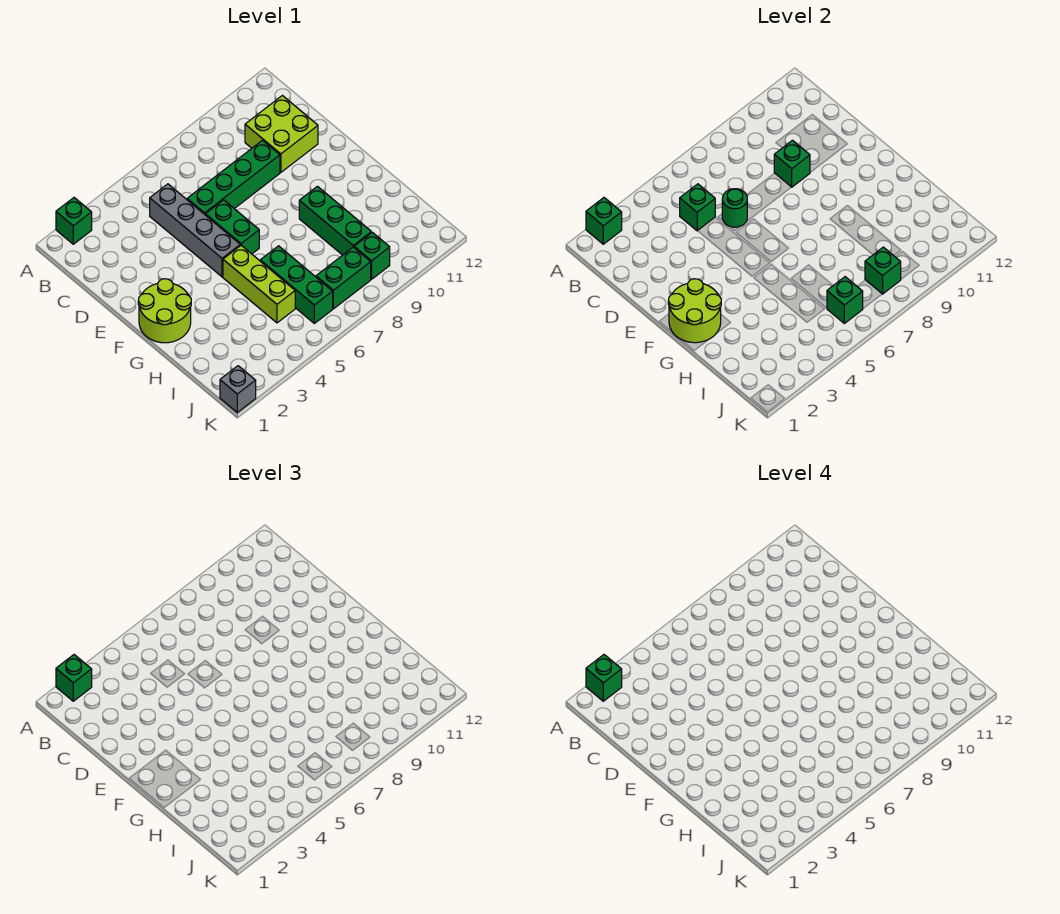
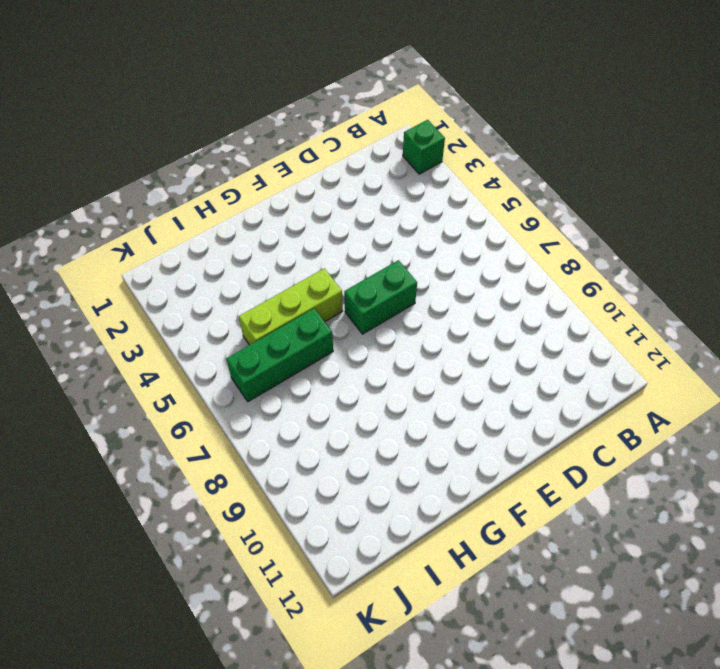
none -> grey 1x4 brick [150,184,240,277]
none -> lime 2x2 brick [245,96,318,172]
none -> green 1x4 brick [187,140,280,214]

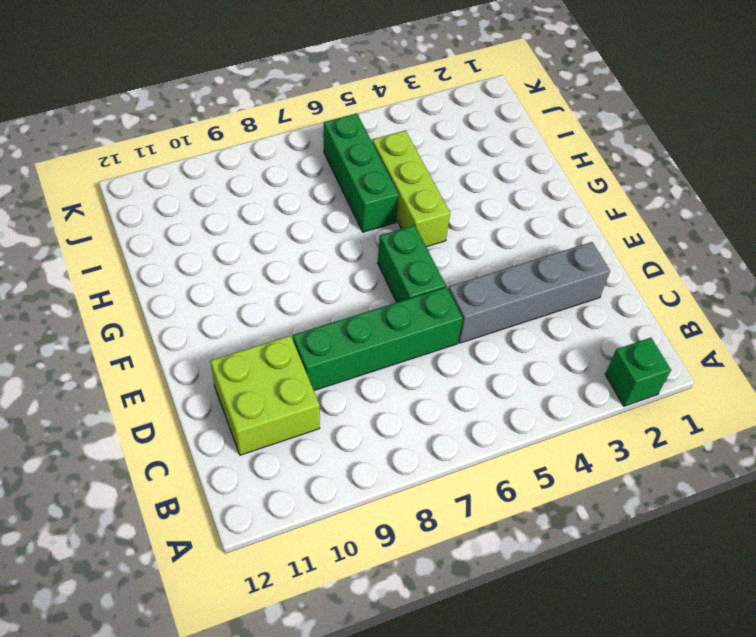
grey 1x4 brick [448,242,610,343] -> grey 1x4 brick turned to [150,184,240,277]
none -> lime 2x2 round brick [138,279,191,343]
none -> green 1x3 brick [299,186,371,255]
none -> green 1x2 brick [316,247,371,309]

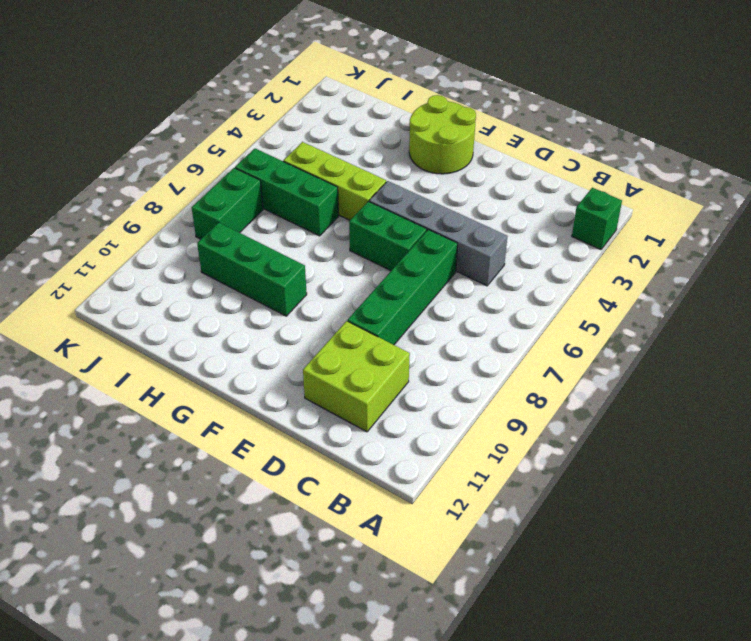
none -> green 1x1 brick [354,232,390,279]
none -> grey 1x1 brick [220,366,256,412]
none -> green 1x1 brick [586,198,622,244]

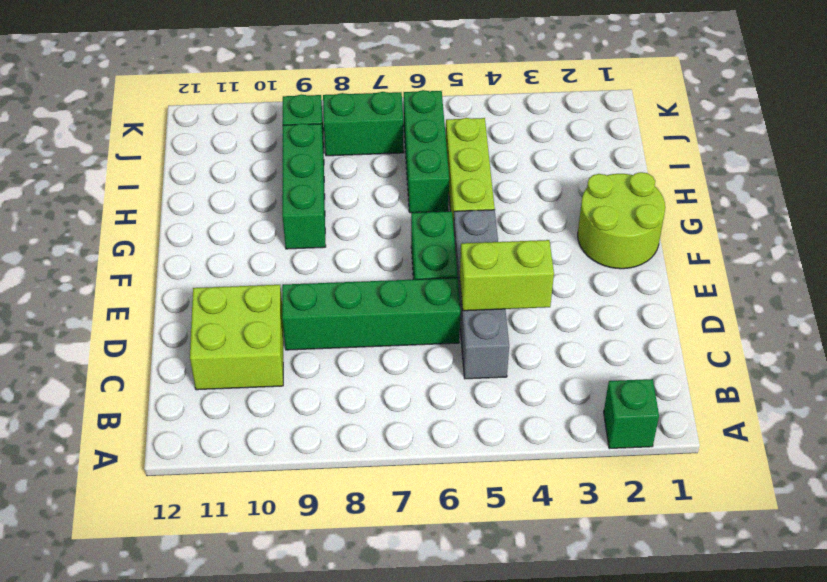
lime 1x2 brick [460,240,554,311] -> none
none -> grey 1x1 brick [220,366,256,412]
none -> green 1x1 brick [586,198,622,244]
none -> green 1x1 brick [680,184,715,231]

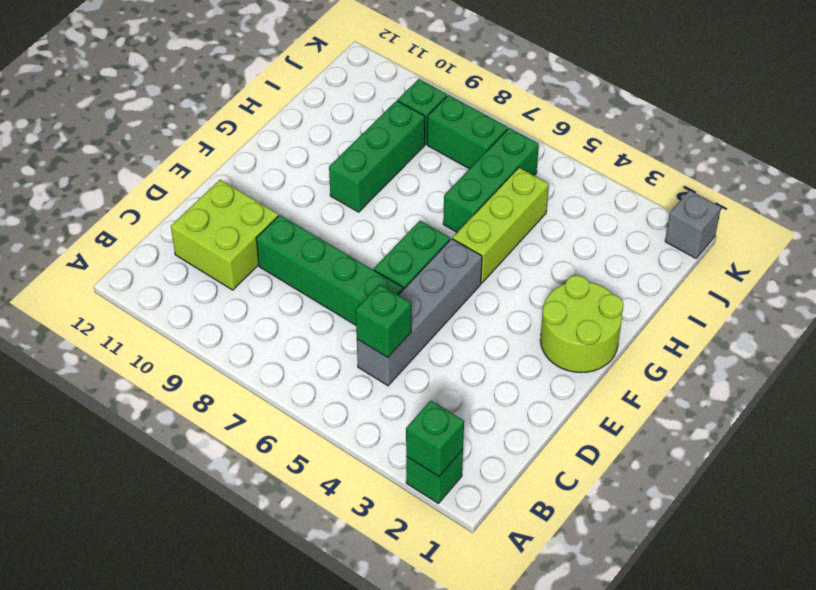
none -> green 1x1 round brick [722,189,747,227]
none -> green 1x1 brick [774,140,810,187]
none -> lime 2x2 round brick [668,279,721,343]

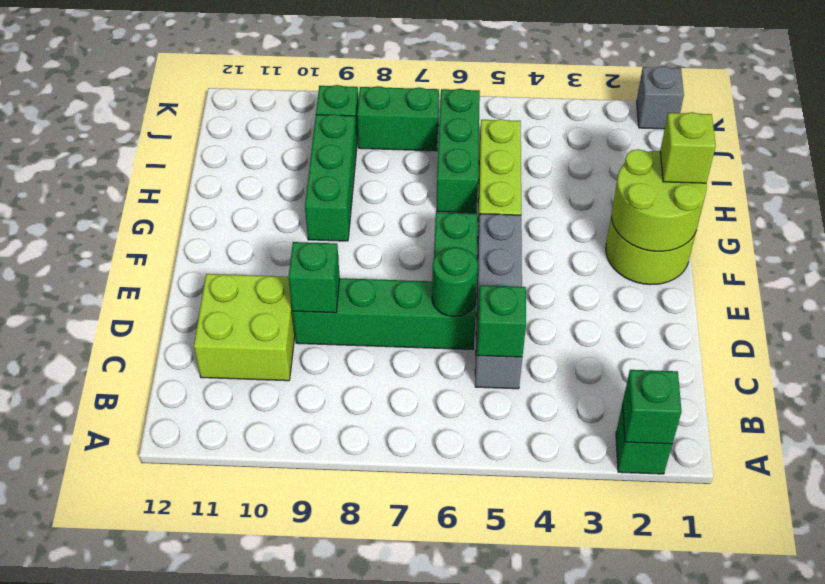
lime 1x1 brick [660,112,716,183] -> none
none -> green 1x1 brick [827,277,863,323]
none -> green 1x1 brick [865,247,901,294]
none -> green 1x1 brick [56,655,92,701]

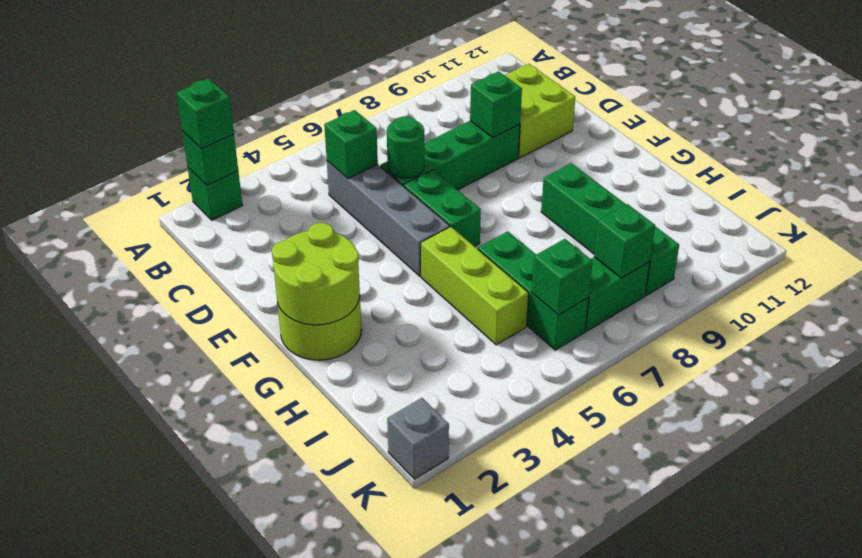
none -> green 1x1 brick [586,655,622,701]

